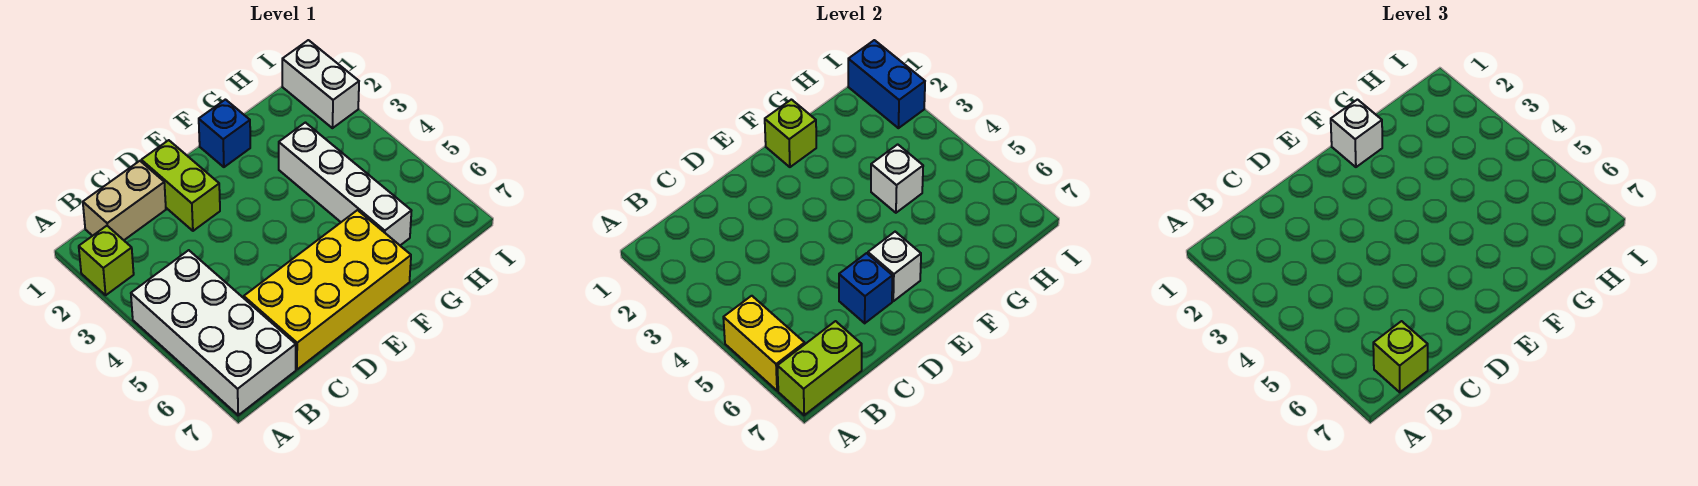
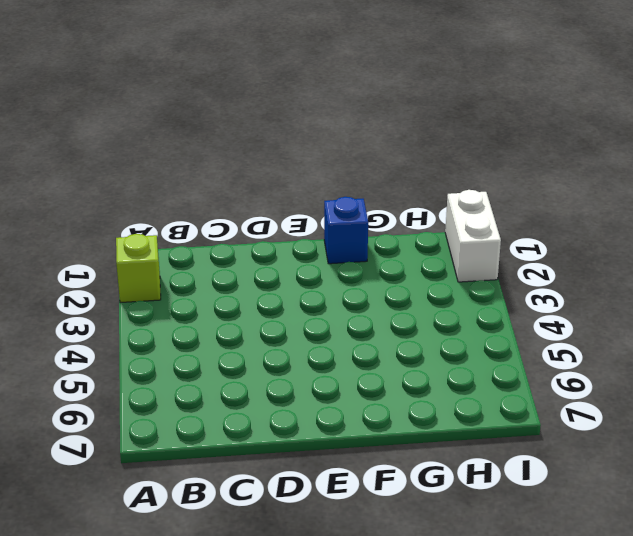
none -> white 2x4 brick [131,250,296,415]
none -> tan 1x2 brick [83,161,166,240]
none -> yellow 2x4 brick [244,210,411,369]

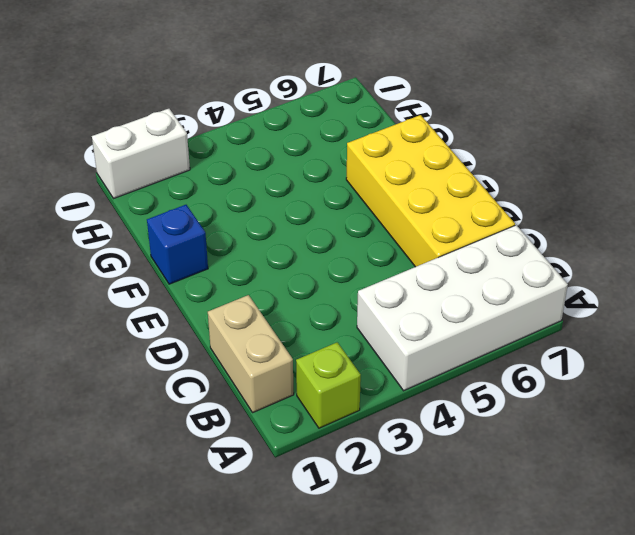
none -> lime 1x2 brick [141,140,220,231]
none -> white 1x4 brick [279,123,411,245]
none -> yellow 1x2 brick [723,296,805,391]

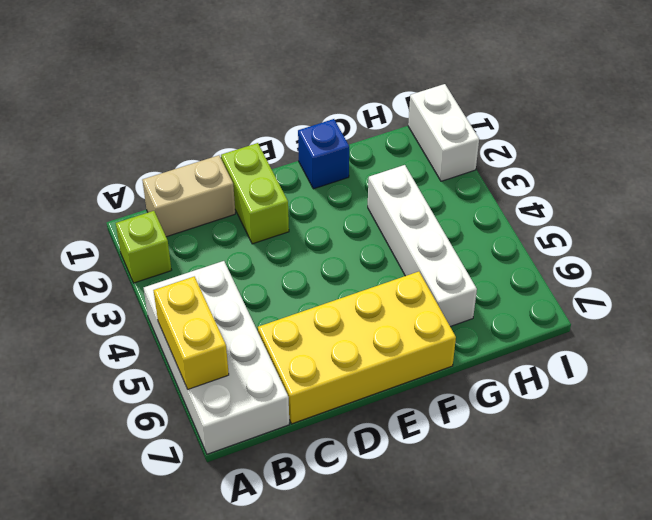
none -> lime 1x2 brick [777,321,862,415]
none -> blue 1x1 brick [839,253,892,323]
none -> white 1x1 brick [868,232,921,301]

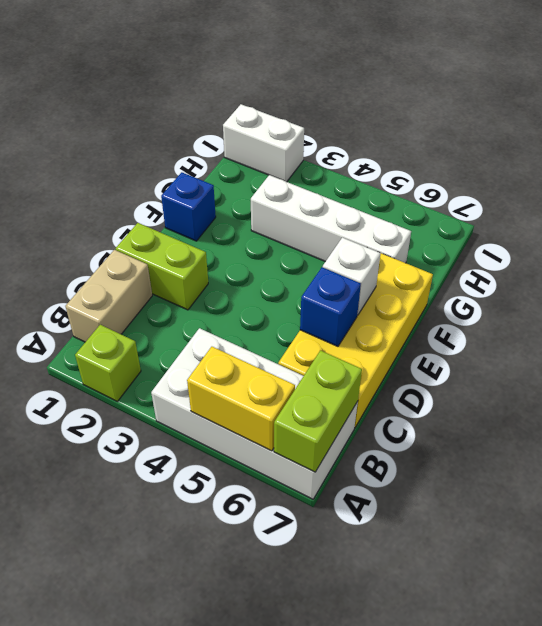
none -> lime 1x1 brick [765,100,816,167]
none -> white 1x1 brick [871,144,923,213]
none -> blue 1x2 brick [848,40,925,128]

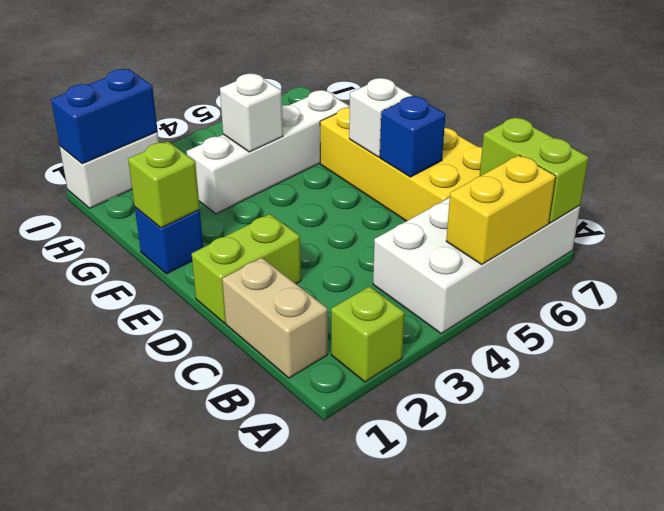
none -> lime 1x1 brick [1373,321,1428,392]
none -> white 1x1 brick [1331,100,1382,167]

